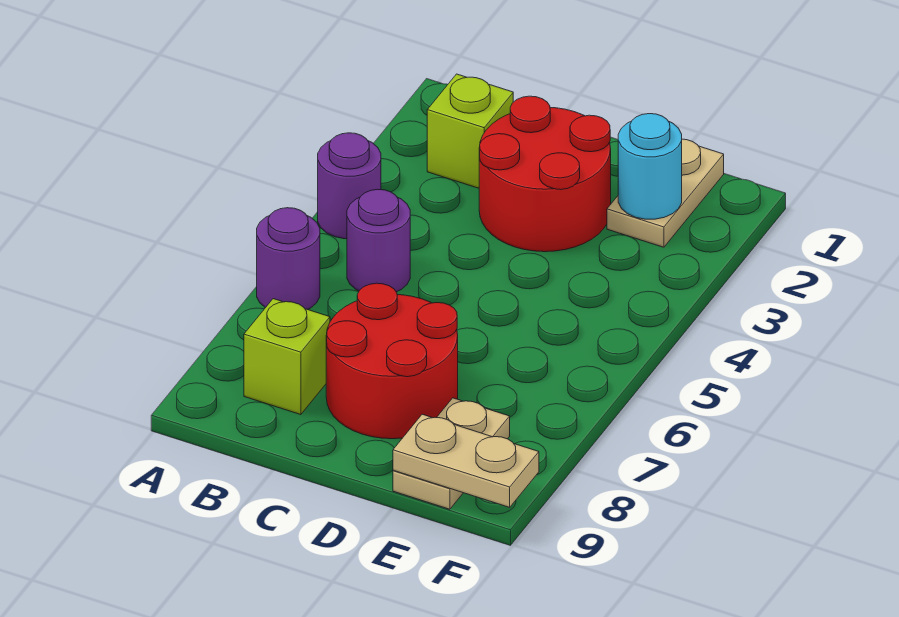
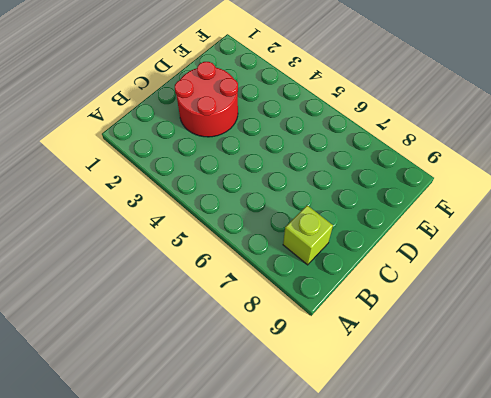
none -> purple 1x1 round brick [318,133,381,239]
none -> purple 1x1 round brick [257,208,320,309]

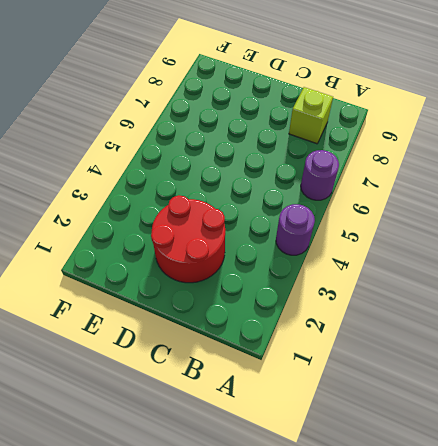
none -> lime 1x1 brick [427,74,513,188]
none -> purple 1x1 round brick [347,189,410,292]

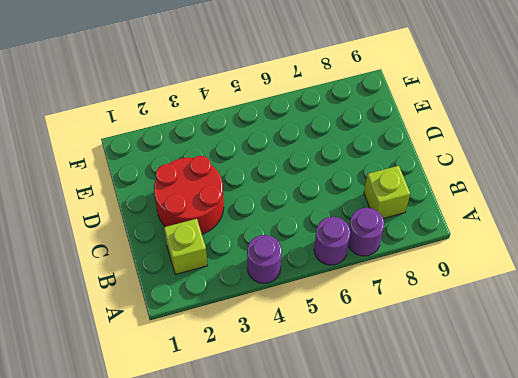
purple 1x1 round brick [348,208,384,256] -> purple 1x1 round brick moved to [347,189,410,292]
none -> red 2x2 round brick [326,283,458,439]
none -> tan 1x2 plate [607,139,724,247]

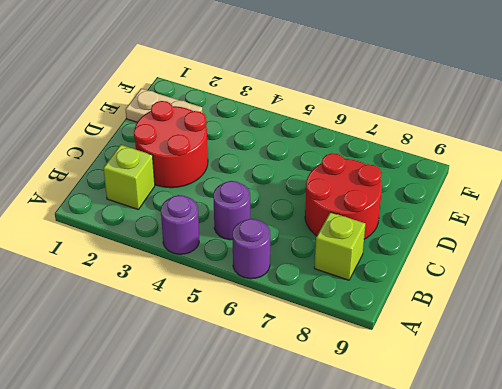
none -> tan 1x2 plate [393,398,510,509]
none -> cyan 1x1 round brick [618,114,682,219]

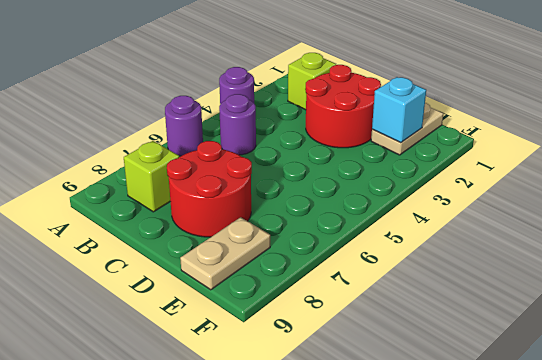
cyan 1x1 brick [372,77,426,143] -> cyan 1x1 round brick [618,114,682,219]
none -> tan 1x2 plate [393,414,539,507]

